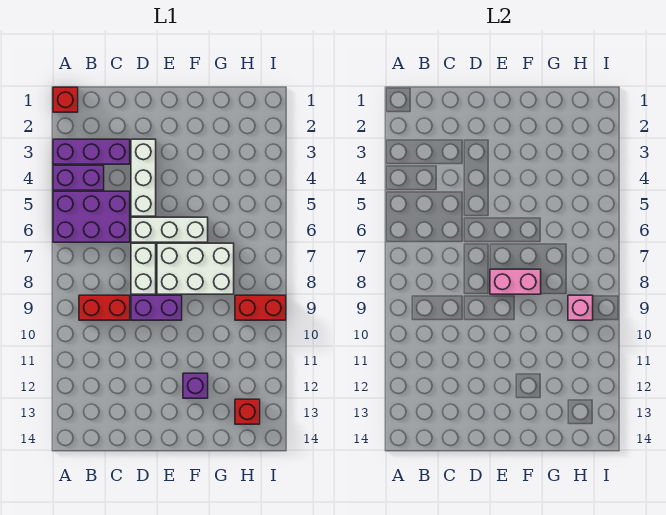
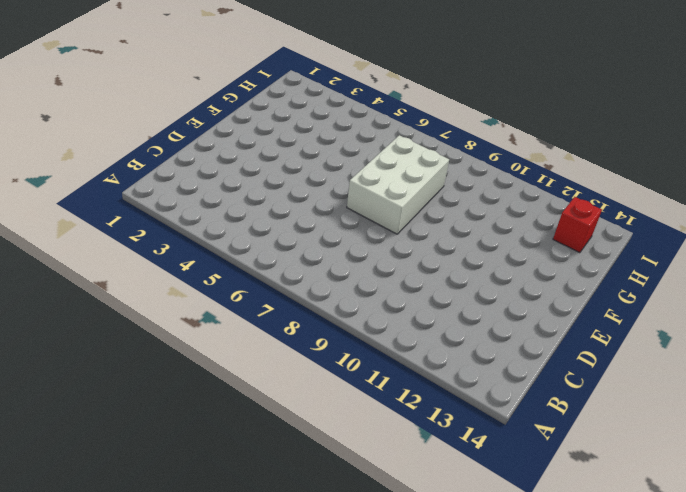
none -> red 1x1 brick [53,87,78,112]
none -> purple 1x3 brick [53,139,130,164]
none -> purple 1x2 brick [53,165,104,190]

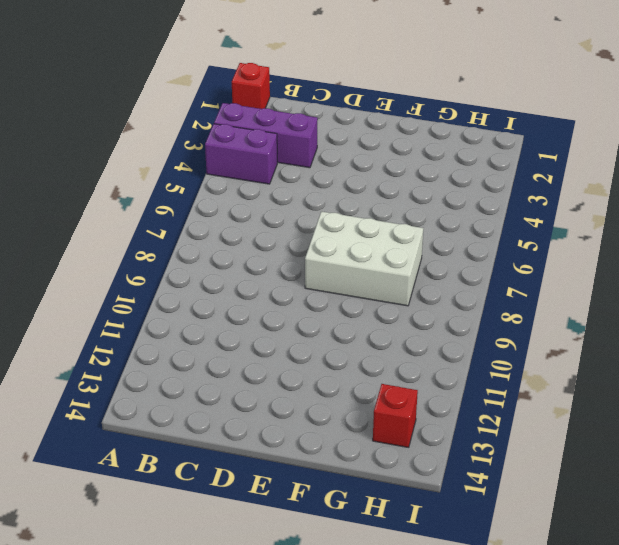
none -> purple 2x3 brick [53,191,130,242]
none -> red 1x2 brick [79,295,130,320]
none -> white 1x3 brick [131,139,156,216]

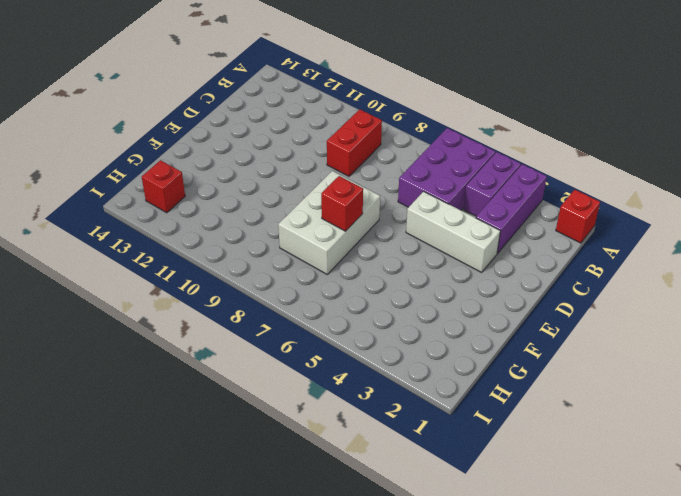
red 1x1 brick [321,176,363,231] -> none
none -> white 1x3 brick [131,217,208,242]
none -> white 1x2 brick [131,243,156,294]
none -> purple 1x2 brick [131,295,182,320]

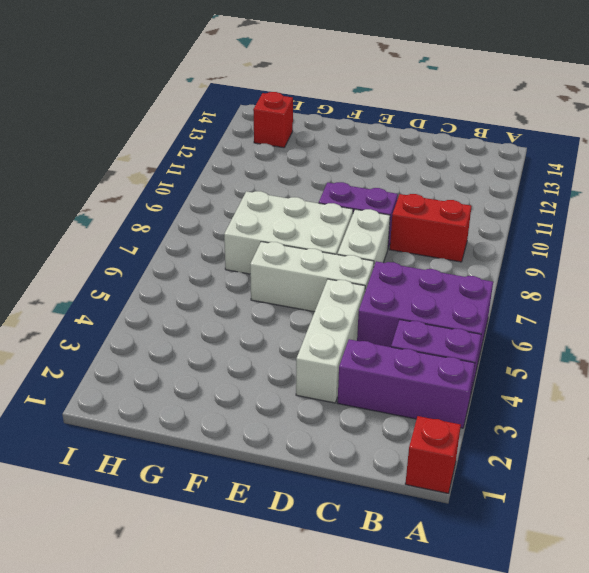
none -> purple 1x1 brick [183,373,208,398]
none -> red 1x2 brick [235,295,286,320]
none -> pink 1x2 brick [490,269,541,294]

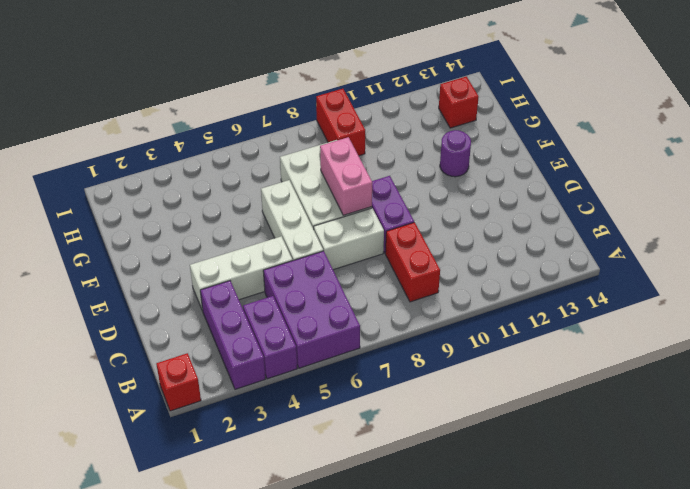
purple 1x1 round brick [440,130,471,177] -> purple 1x1 brick [183,373,208,398]
none -> pink 1x1 brick [568,295,593,320]

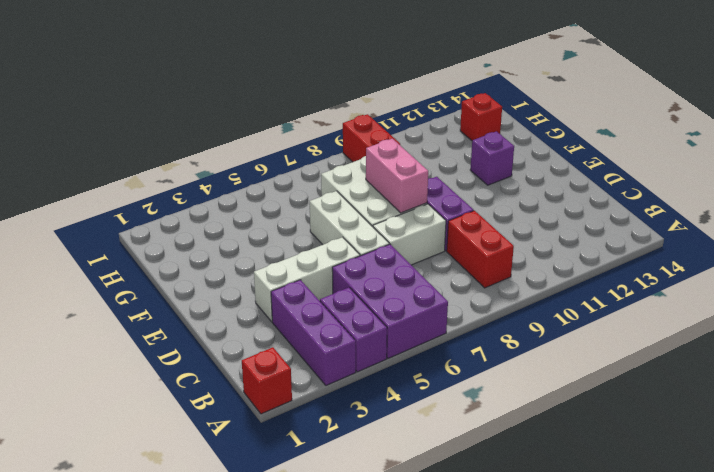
none -> pink 1x1 brick [568,295,593,320]

